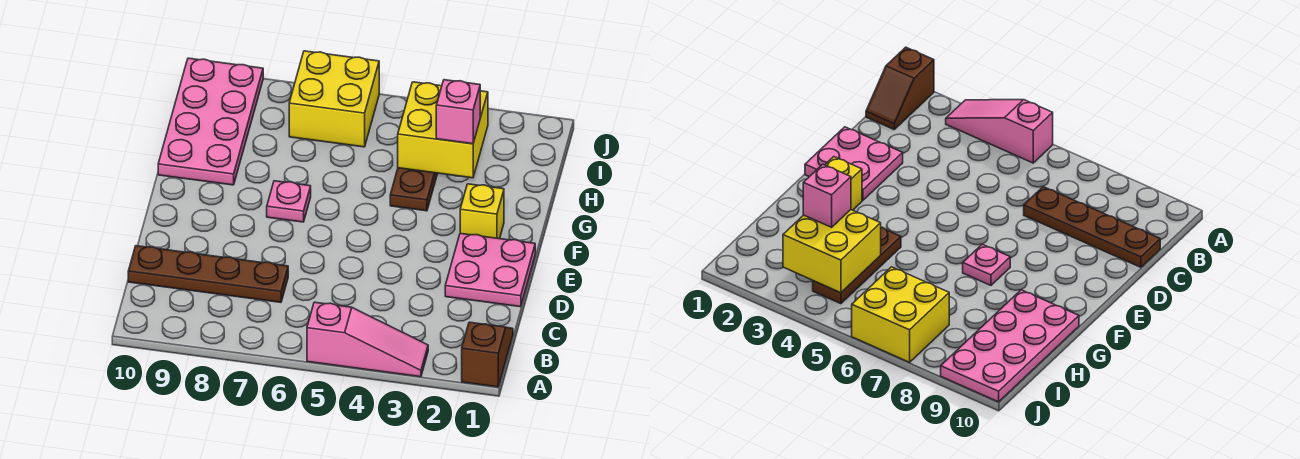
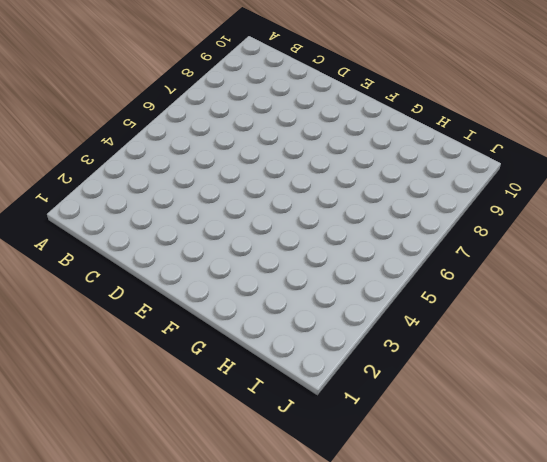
none -> brown 1x2 slope [462,322,513,387]
none -> pink 1x3 slope [307,302,428,377]

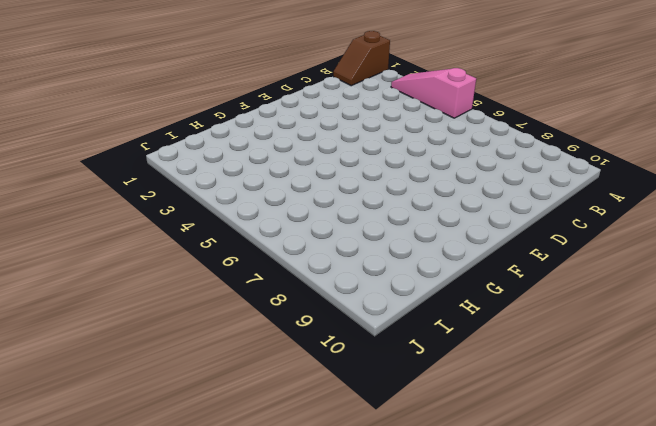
none -> brown 1x4 plate [128,246,288,302]
none -> pink 2x2 plate [445,233,535,307]

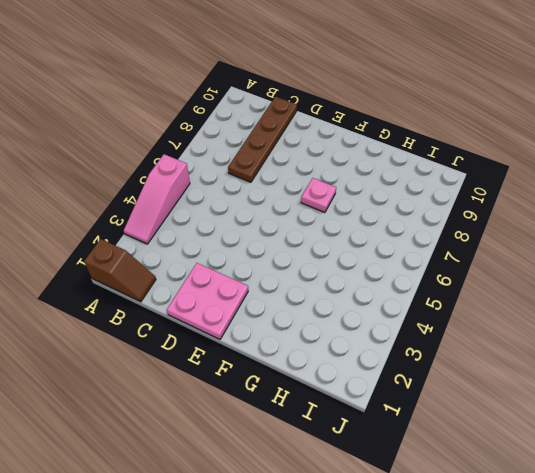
none -> yellow 1x1 brick [460,184,504,239]
none -> brown 1x3 plate [390,168,438,211]

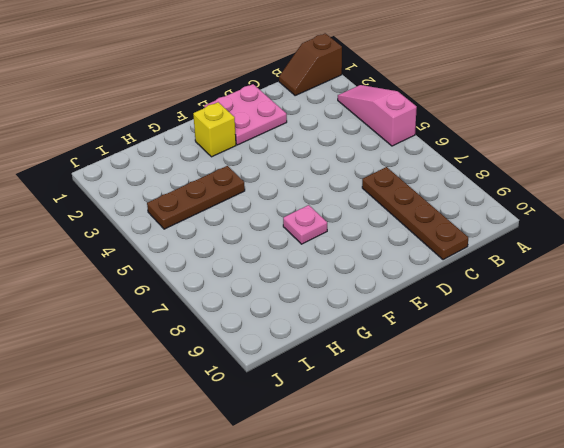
none -> pink 2x4 plate [158,58,263,185]
none -> yellow 2x2 brick [289,51,379,147]

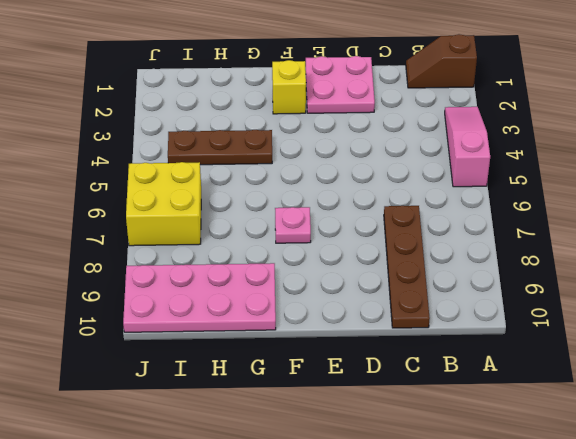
none -> yellow 2x2 brick [398,82,488,178]
none -> pink 1x1 brick [436,80,480,144]

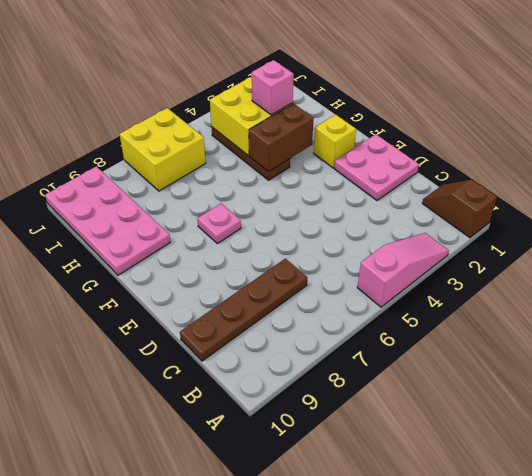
brown 1x2 brick [249,104,314,172] -> none

